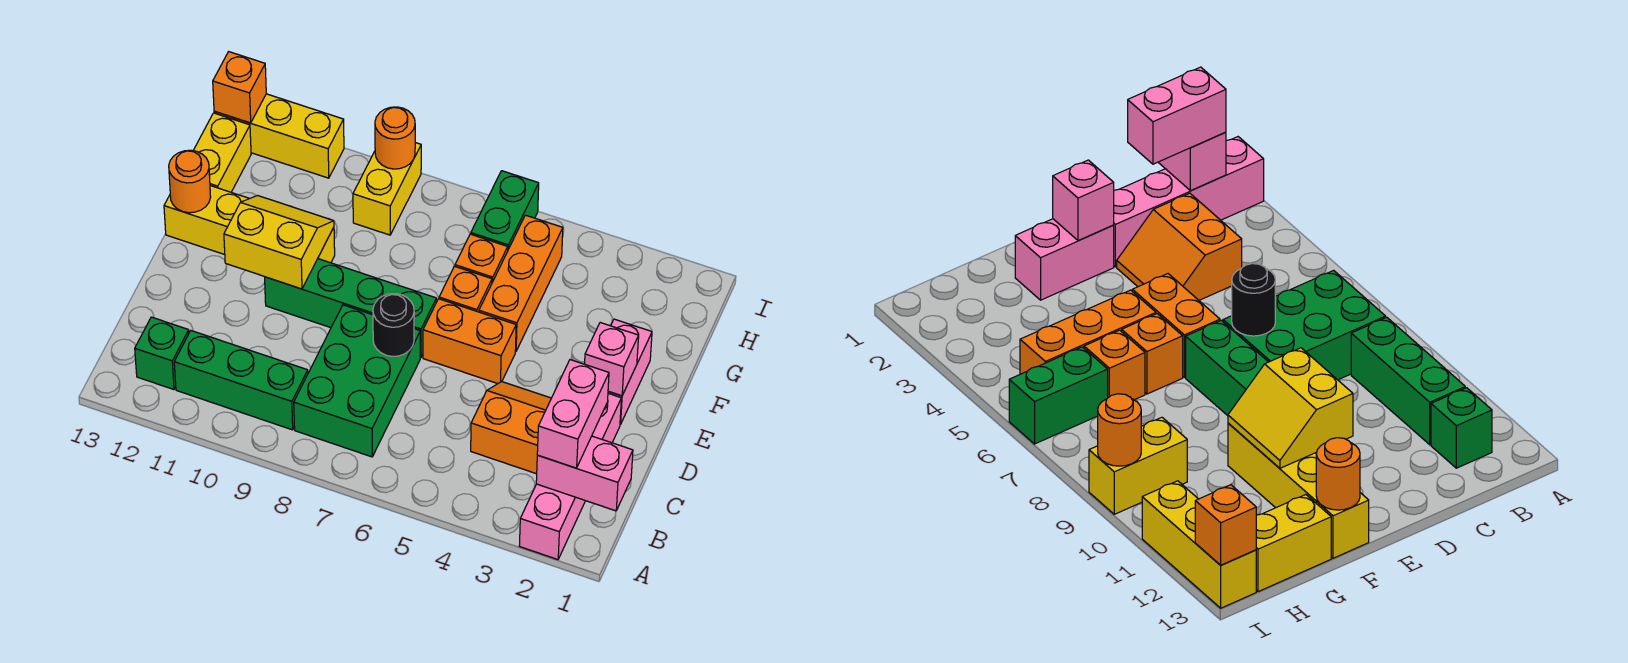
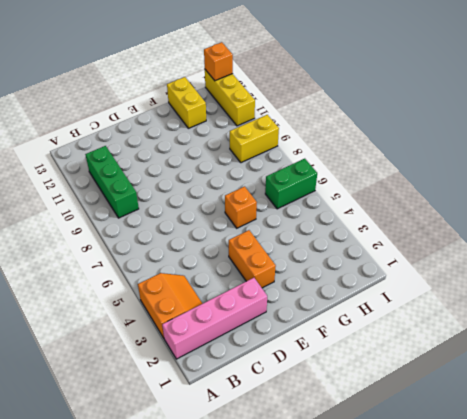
orange 2x2 slope [138,273,203,338] -> orange 2x2 slope moved to [471,382,551,474]
orange 1x2 brick [229,230,276,288] -> orange 1x2 brick moved to [423,299,516,384]
yellow 1x2 brick [167,77,206,128] -> yellow 1x2 brick turned to [193,113,251,192]
none -> green 2x3 brick [294,305,420,457]
none -> green 1x1 brick [135,317,189,390]
none -> pink 1x2 brick [608,319,652,425]

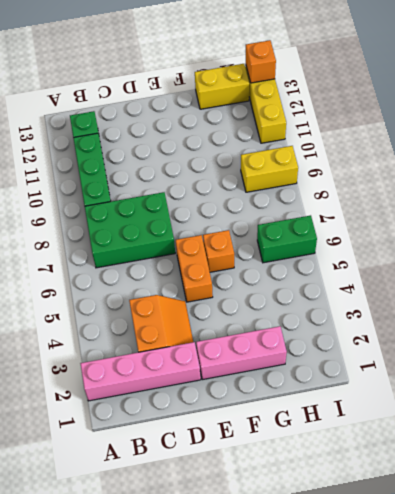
pink 1x3 brick [196,326,287,380] -> pink 1x2 brick [608,319,652,425]
none -> green 1x4 brick [265,259,436,358]
none -> orange 1x3 brick [479,215,563,352]
none -> yellow 1x4 brick [164,186,335,263]

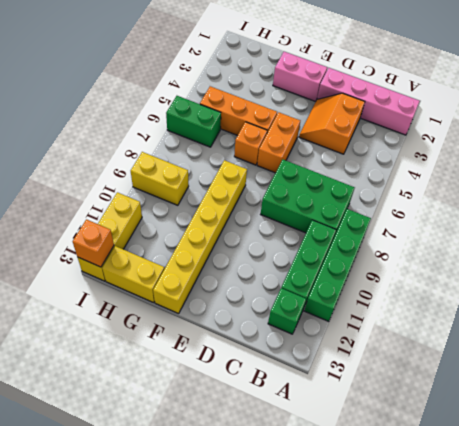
green 1x4 brick [304,209,371,322] -> green 1x4 brick moved to [265,259,436,358]
yellow 1x6 brick [153,160,247,314] -> yellow 1x4 brick [164,186,335,263]
none -> orange 1x1 brick [455,234,508,282]
none -> pink 1x2 brick [536,436,633,511]
none -> black 1x1 round brick [373,294,414,357]

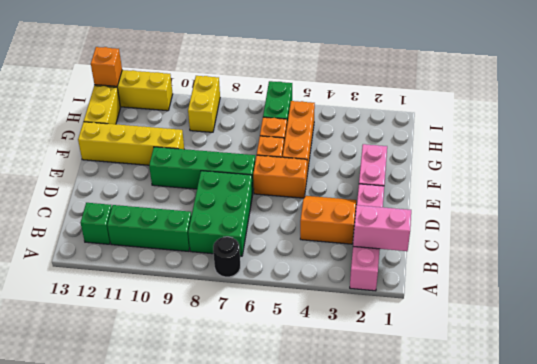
black 1x1 round brick [213,237,240,277] -> black 1x1 round brick moved to [373,294,414,357]
none -> pink 1x1 brick [585,323,639,396]
none -> yellow 2x2 slope [224,196,334,289]
none -> orange 1x1 round brick [169,150,211,213]

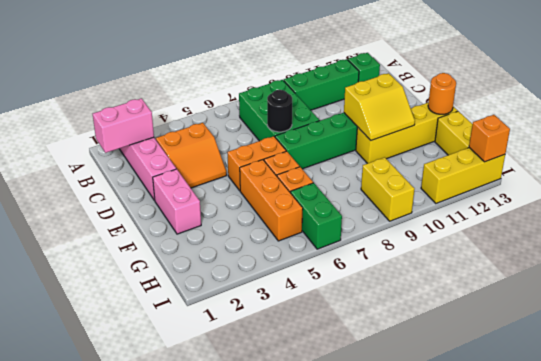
none -> pink 1x1 brick [585,323,639,396]
none -> orange 1x1 round brick [375,107,415,169]
none -> pink 1x2 brick [537,360,609,468]

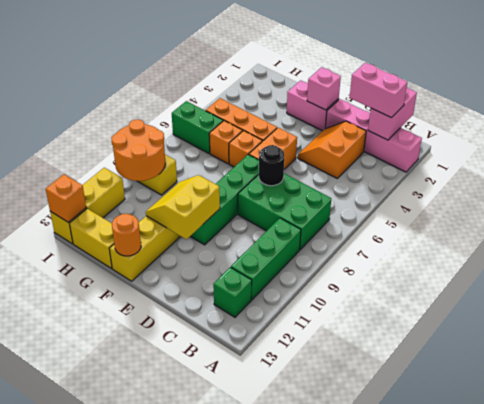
orange 2x2 round brick [111,119,165,181] -> orange 1x1 round brick [375,107,415,169]

